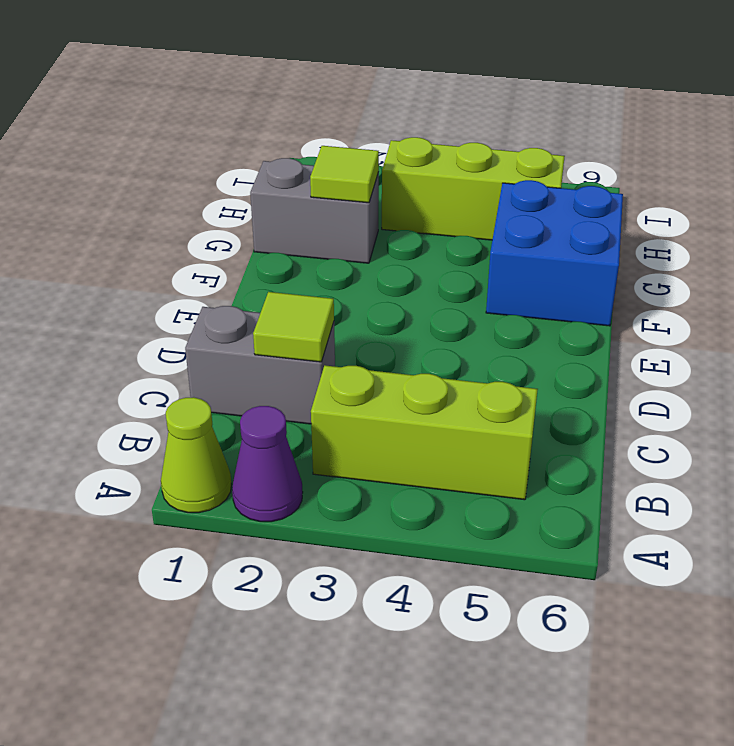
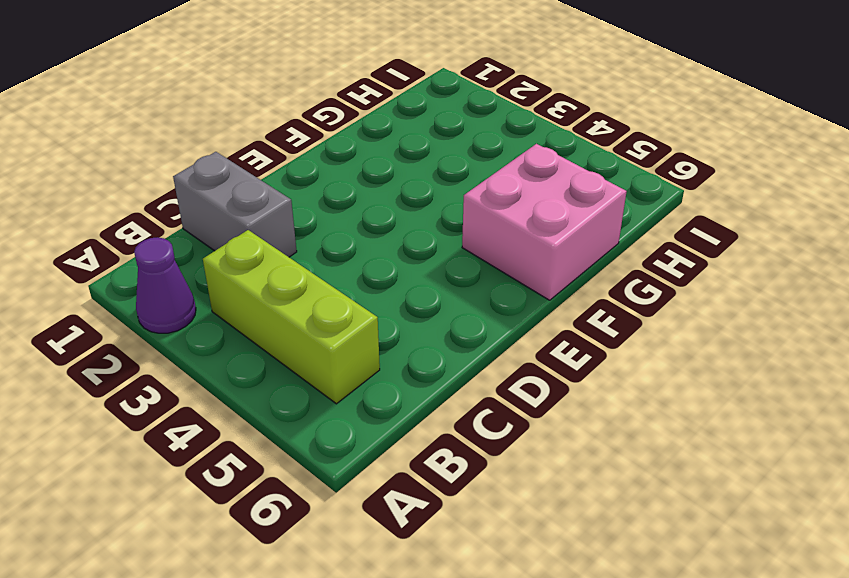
pink 2x2 brick [462,144,627,300] -> blue 2x2 brick [486,180,623,326]
none -> lime 1x1 cone [161,397,231,513]
none -> grey 1x2 brick [250,158,379,263]

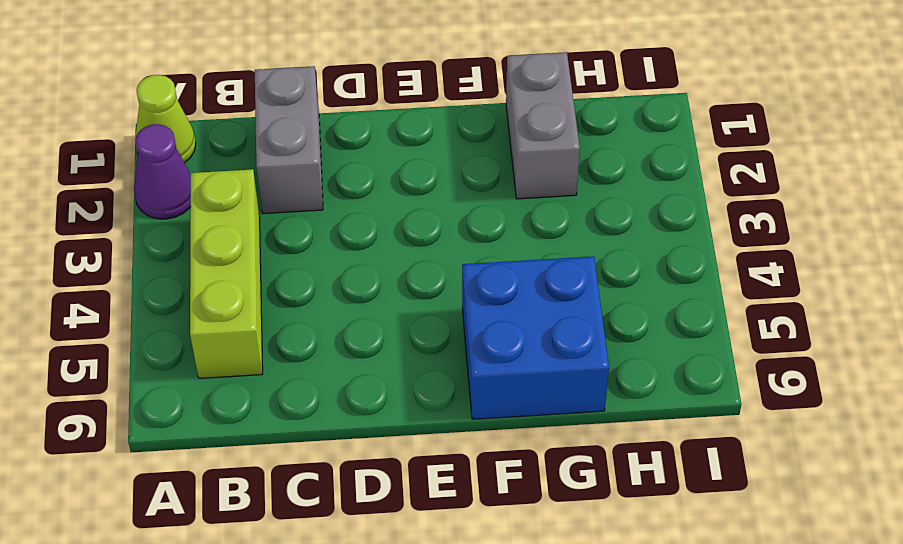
none -> lime 1x3 brick [382,137,565,240]
none -> lime 1x1 tile [253,292,334,362]

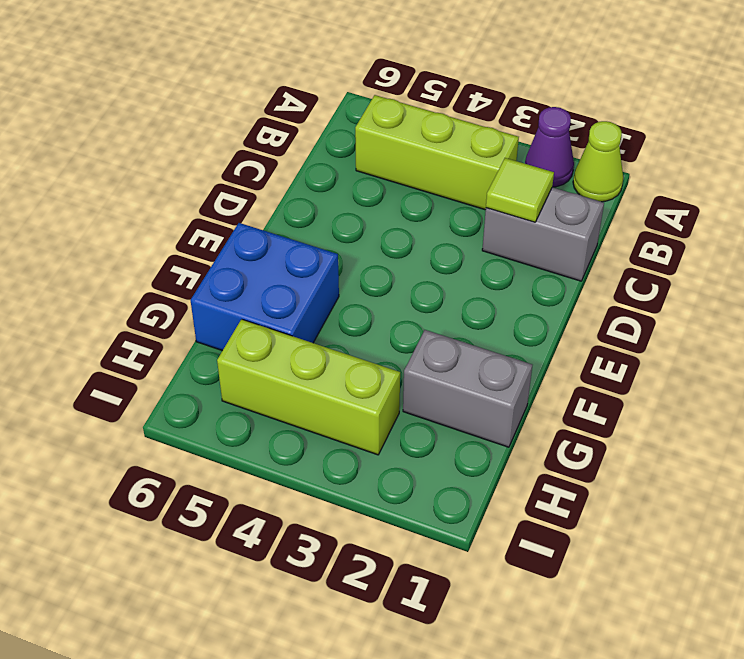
none -> lime 1x1 tile [310,146,379,203]

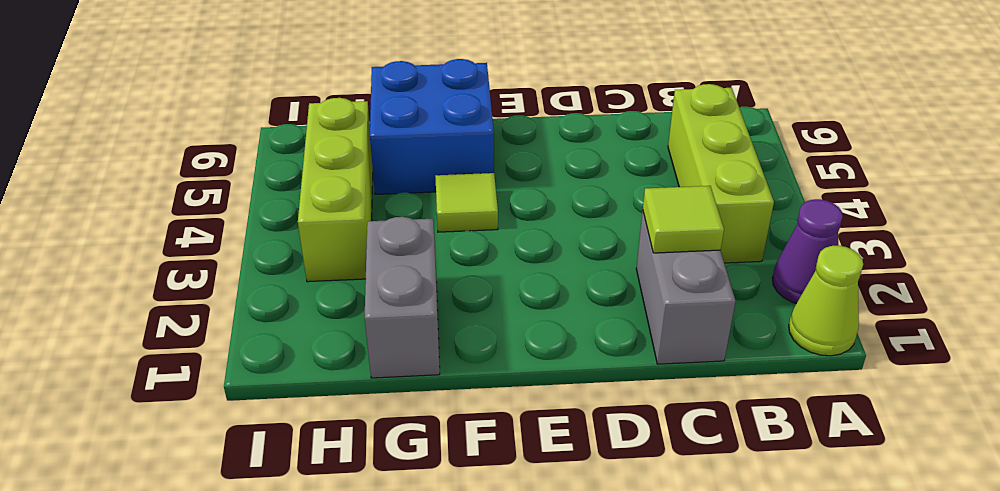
lime 1x1 tile [435,173,498,232] -> lime 1x1 tile moved to [310,146,379,203]

